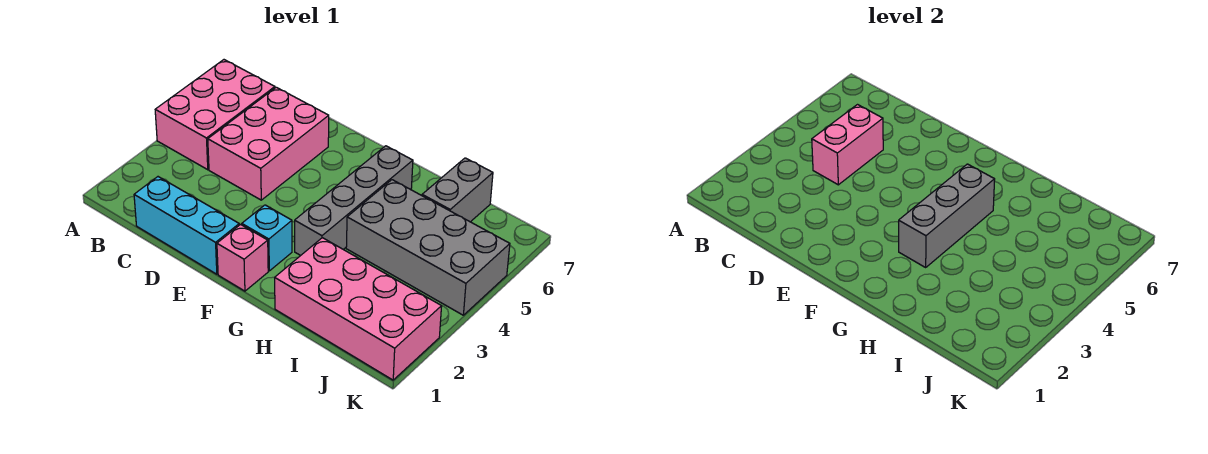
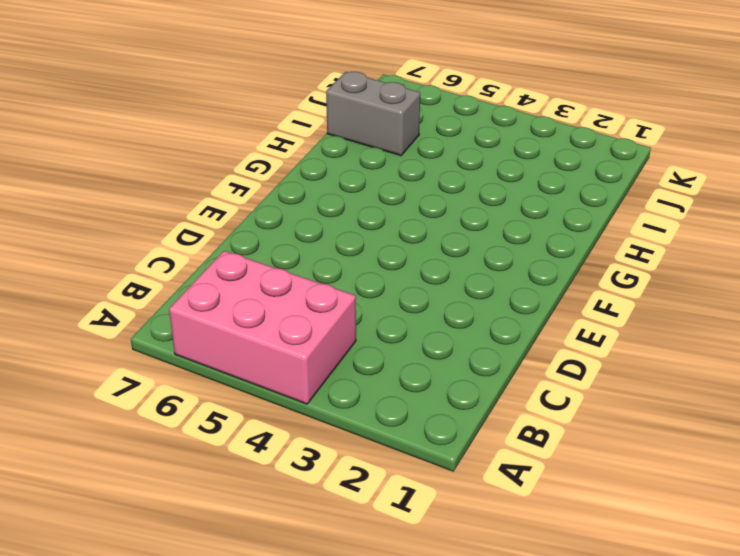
none -> cyan 1x3 brick [134,177,239,274]
none -> pink 2x3 brick [208,87,329,200]

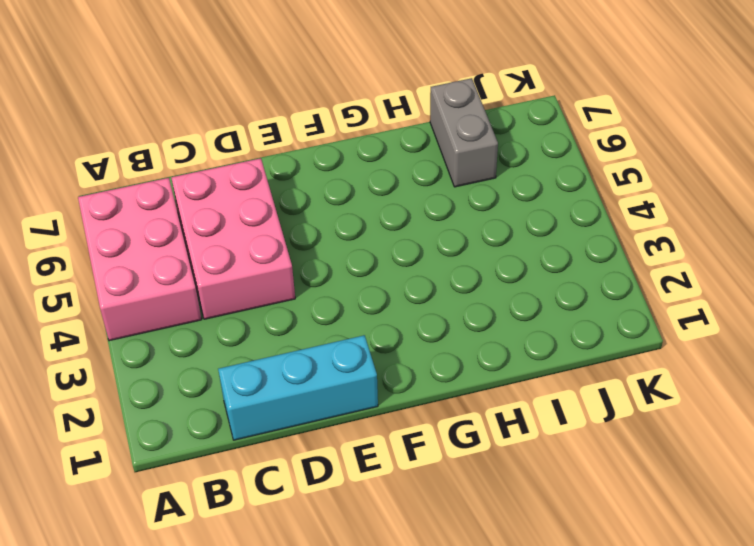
none -> pink 1x1 brick [217,224,268,291]
none -> cyan 1x1 brick [242,205,292,271]

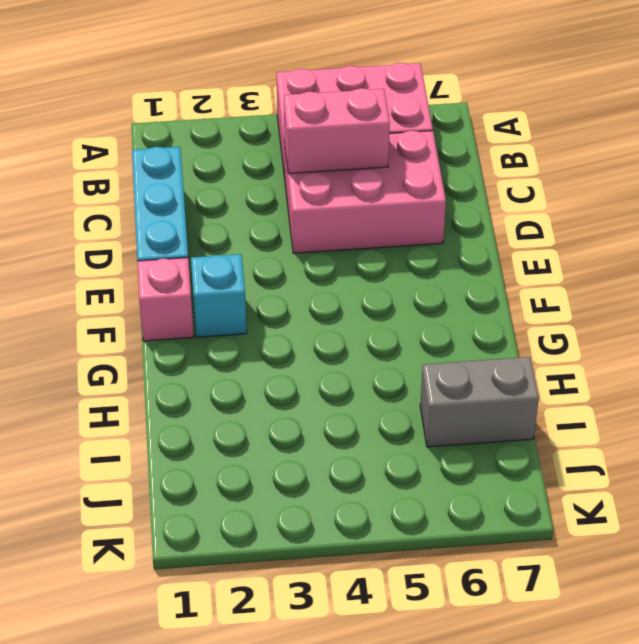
none -> grey 1x4 brick [295,146,413,256]
none -> pink 2x4 brick [275,238,442,380]

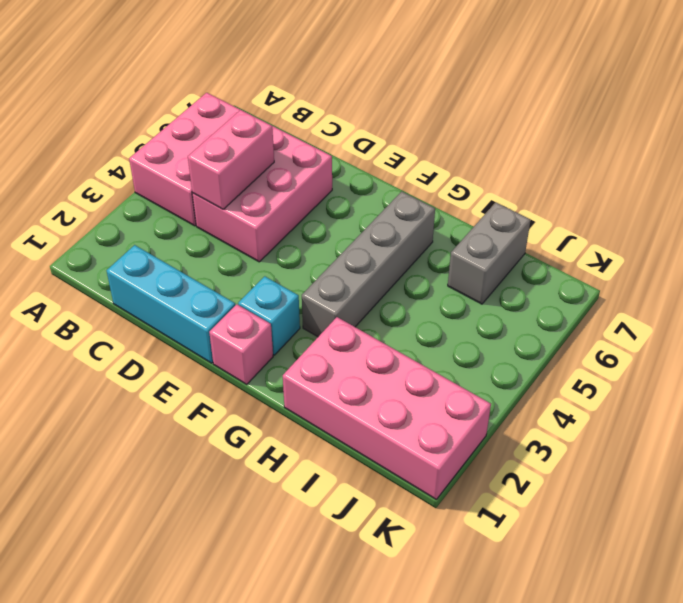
none -> grey 2x4 brick [346,180,510,315]
none -> grey 1x3 brick [899,164,995,267]

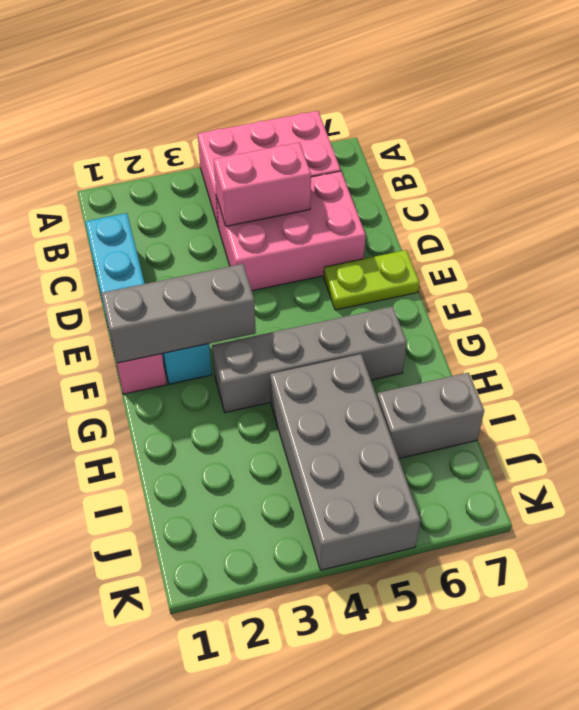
lime 1x2 plate [324,250,419,310] -> none
grey 1x3 brick [102,264,256,363] -> grey 1x3 brick moved to [899,164,995,267]
none -> pink 2x4 brick [275,238,442,380]

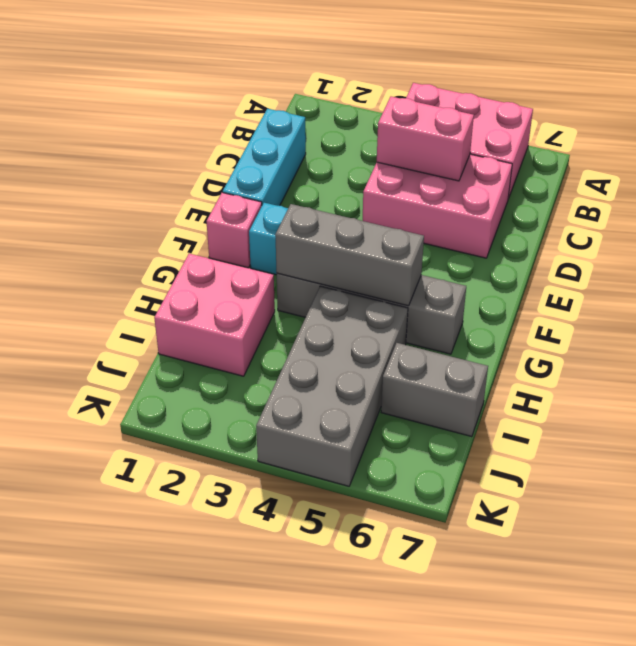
pink 2x2 brick [154,254,275,376] -> pink 2x4 brick [275,238,442,380]

